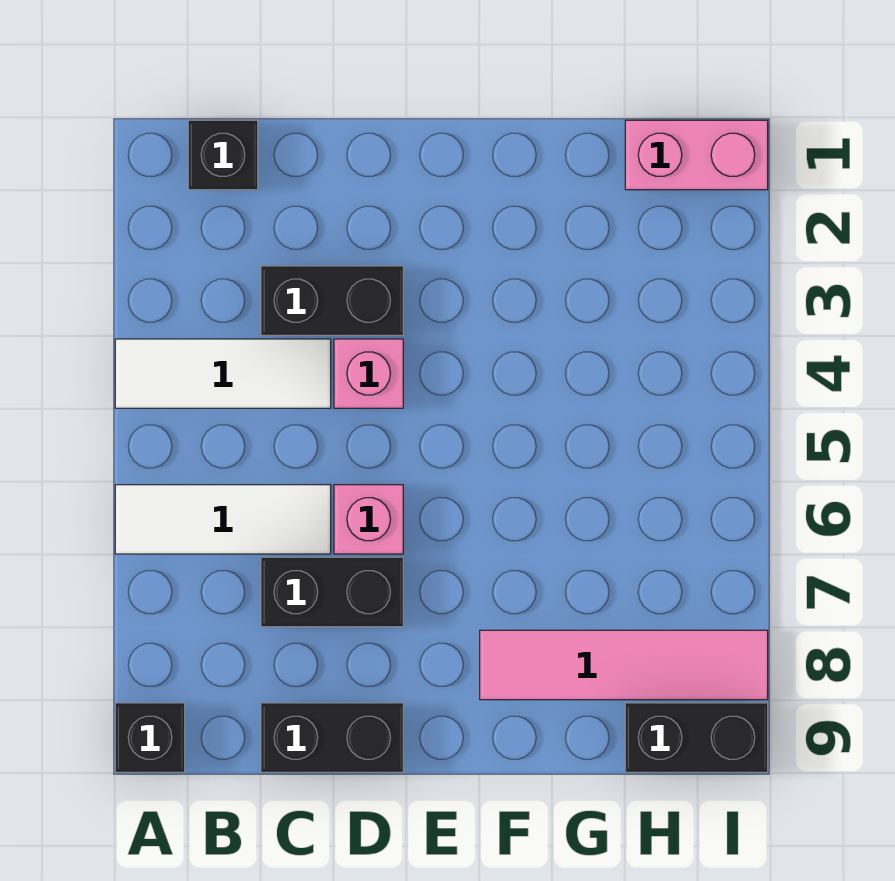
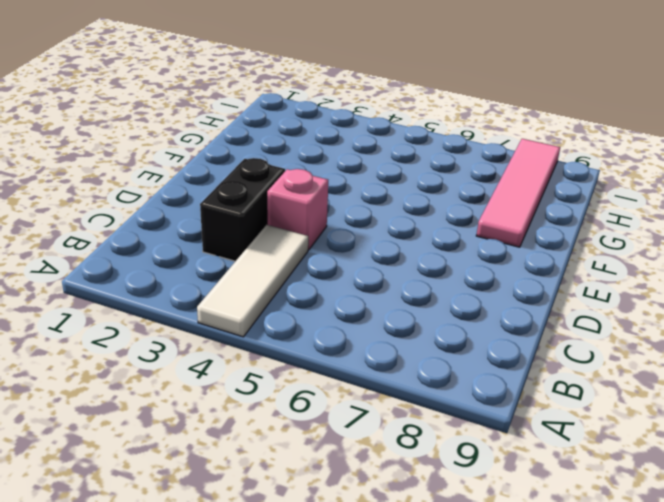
none -> white 1x3 tile [115,485,331,554]
none -> black 1x1 brick [115,703,185,772]
none -> black 1x1 brick [188,120,258,190]

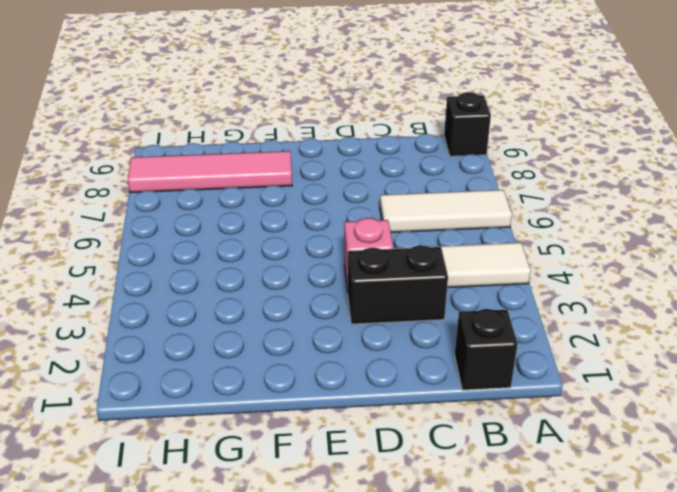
none -> black 1x2 brick [261,557,403,627]
none -> black 1x2 brick [261,703,403,772]
none -> pink 1x1 brick [334,485,403,554]

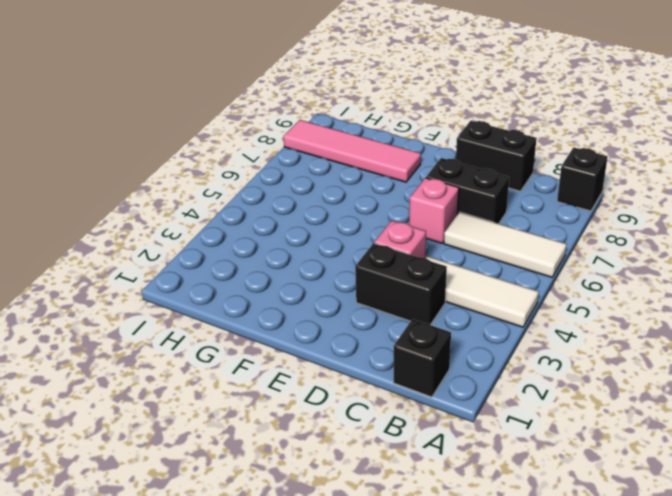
none -> pink 1x2 brick [625,120,768,190]
none -> black 1x2 brick [625,703,768,772]

